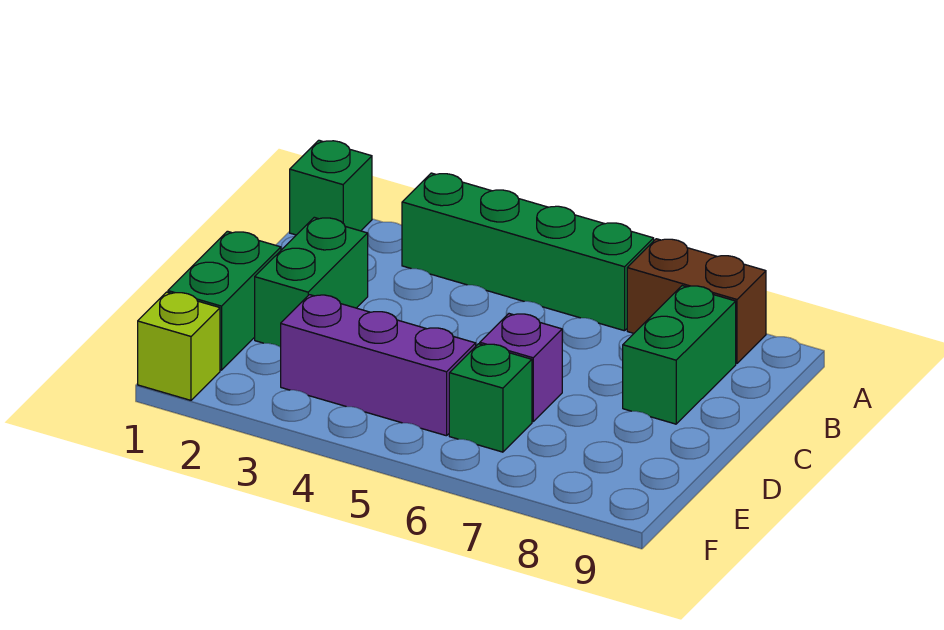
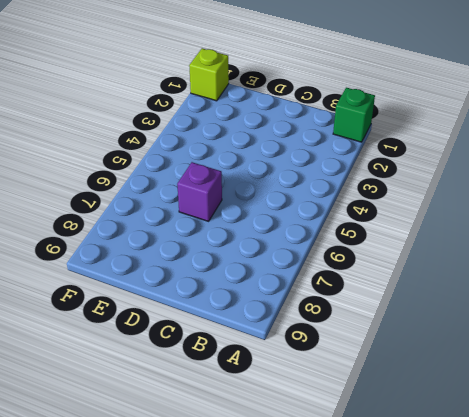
none -> green 1x4 brick [402,173,654,331]
none -> brown 1x2 brick [627,239,766,363]

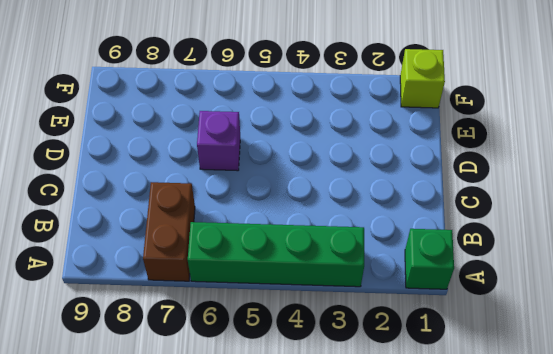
brown 1x2 brick [143,182,195,281] -> brown 1x2 brick turned to [627,239,766,363]
none -> green 1x2 brick [623,286,736,424]
none -> green 1x2 brick [255,217,368,347]

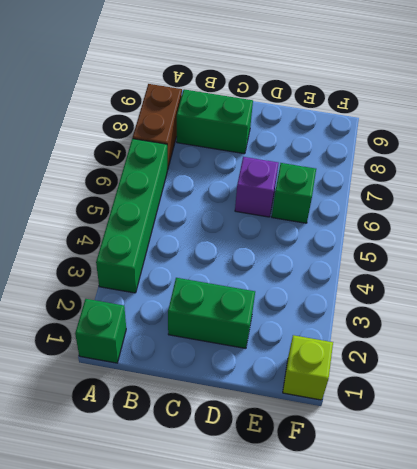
none -> green 1x2 brick [168,231,281,370]
none -> purple 1x3 brick [281,295,476,436]

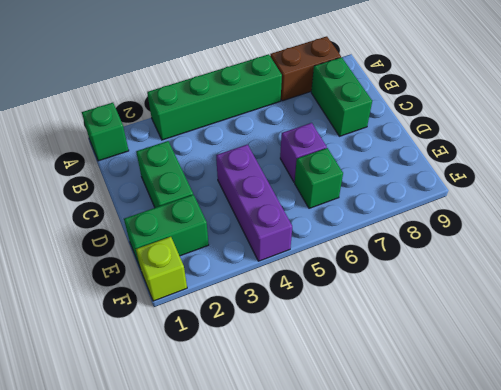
purple 1x3 brick [216,144,292,261] -> purple 1x3 brick turned to [281,295,476,436]
green 1x2 brick [124,195,209,267] -> green 1x2 brick turned to [168,231,281,370]

